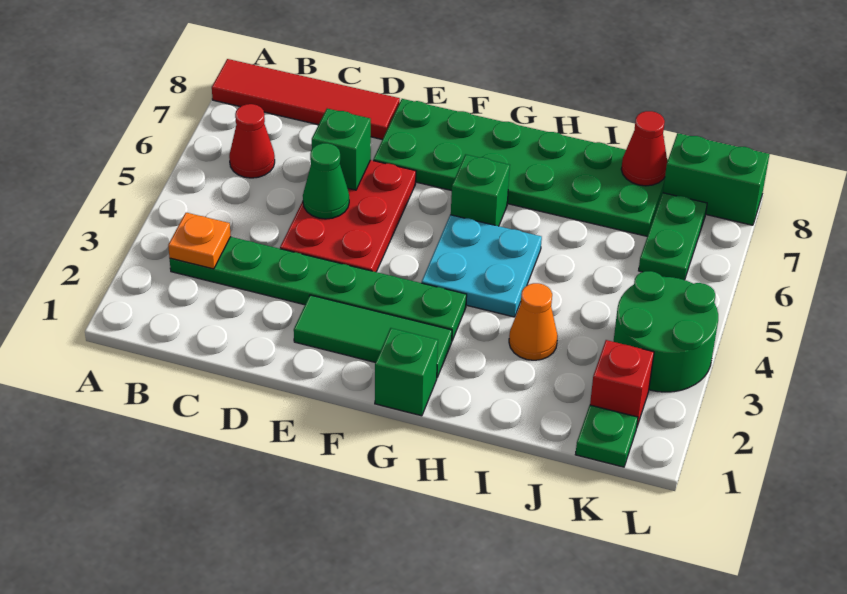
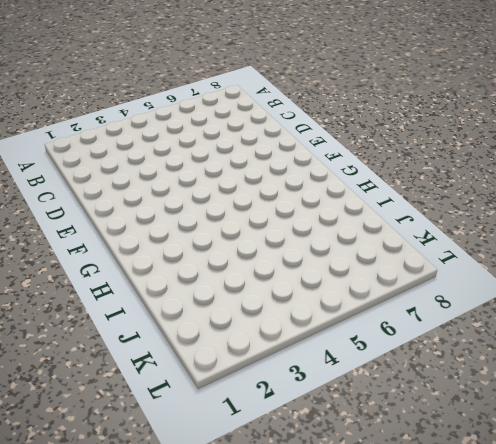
none -> red 1x4 tile [212,59,400,140]
none -> green 1x6 plate [170,237,467,340]
none -> red 1x1 cone [229,104,275,178]

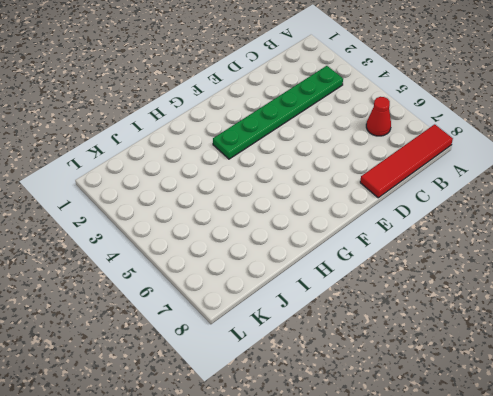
none -> red 2x3 plate [280,160,416,272]
none -> green 1x3 tile [294,295,452,377]
none -> green 2x6 plate [373,99,668,236]

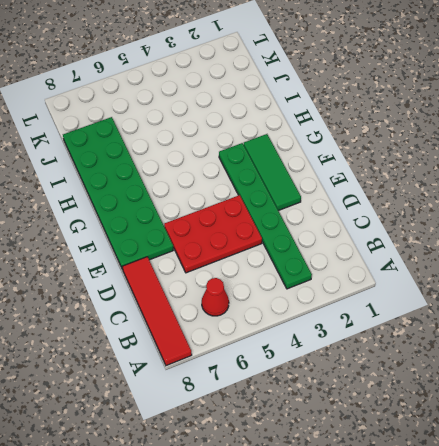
none -> green 1x1 brick [375,328,438,416]
none -> cyan 2x2 plate [422,215,542,317]
none -> green 1x1 brick [451,155,510,226]

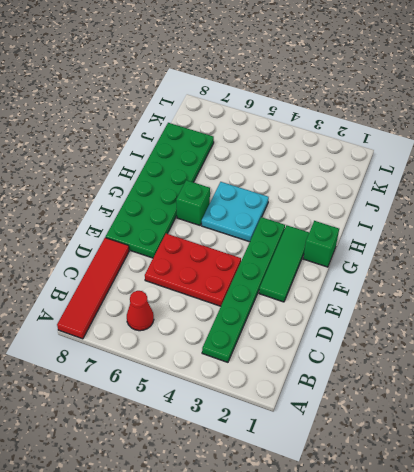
none -> orange 1x1 cone [509,283,558,360]
none -> green 1x1 plate [575,405,638,467]
none -> red 1x1 brick [590,340,654,426]

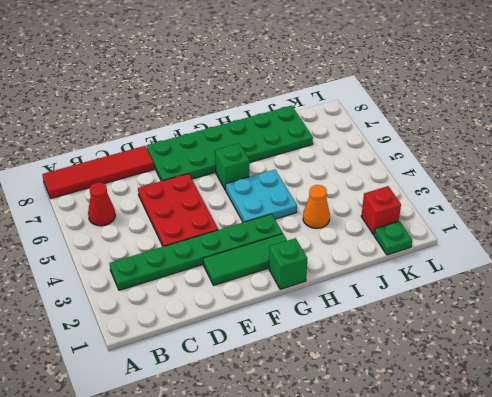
none -> green 2x2 round brick [613,271,718,392]
none -> green 1x2 plate [639,193,707,280]
none -> green 1x2 brick [663,133,769,225]

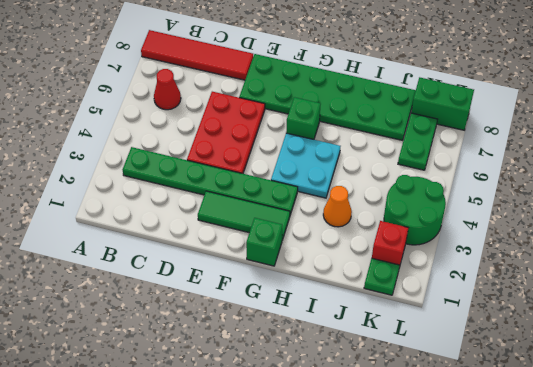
none -> orange 1x1 plate [168,213,231,269]
none -> green 1x1 cone [303,143,349,219]
none -> green 1x1 brick [312,109,371,190]

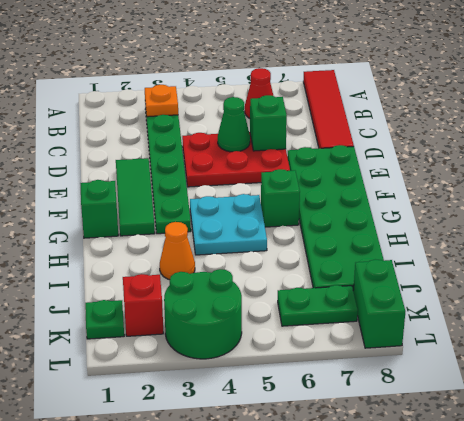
none -> red 1x1 cone [621,111,667,186]

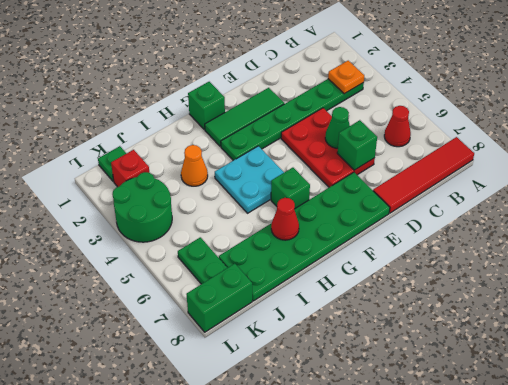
red 1x1 cone [271,198,299,240] -> red 1x1 cone moved to [621,111,667,186]

